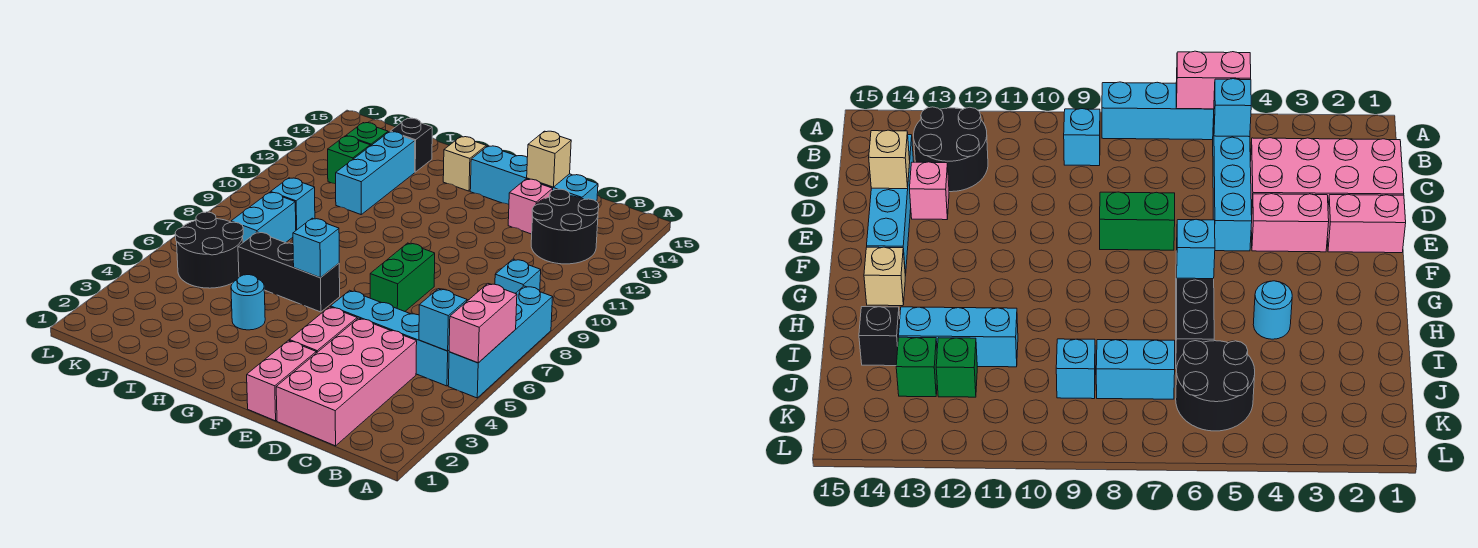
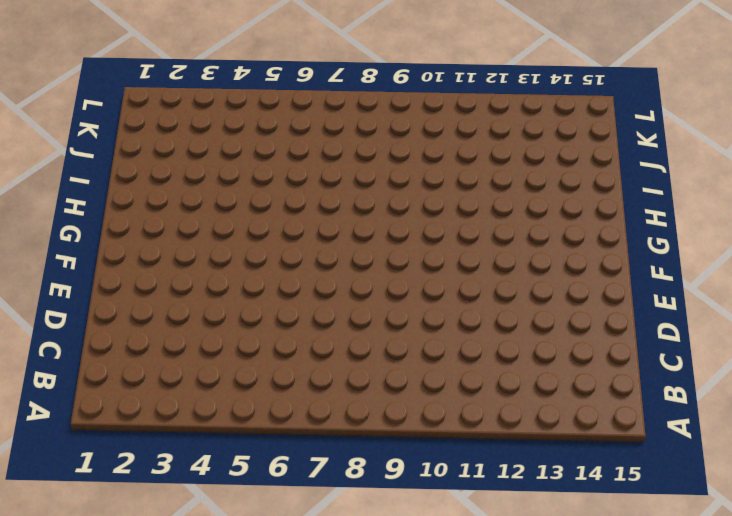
none -> cyan 1x4 brick [448,286,553,398]
none -> cyan 1x4 brick [330,290,449,386]
none -> cyan 1x1 brick [495,259,541,293]

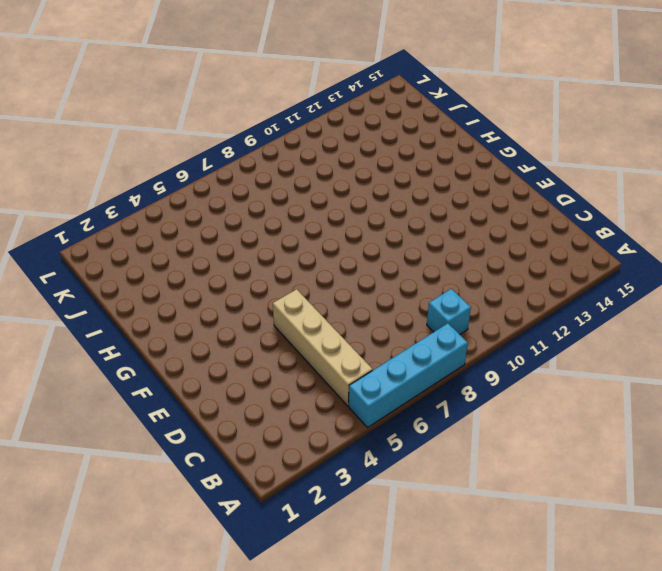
tan 1x4 brick [273,289,373,406] -> cyan 1x4 brick [330,290,449,386]
none -> black 2x2 round brick [531,189,599,264]
none -> pink 2x4 brick [276,318,417,446]
none -> cyan 1x4 brick [470,146,598,205]

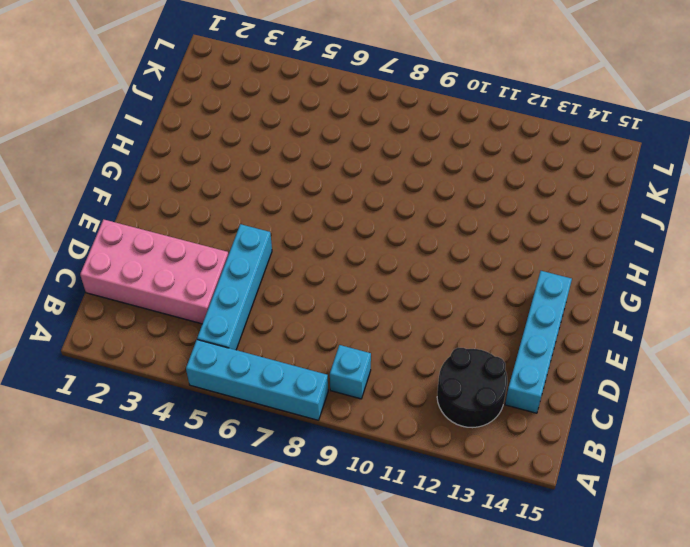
none -> pink 1x1 brick [508,179,553,234]
none -> pink 1x2 brick [247,340,316,421]
none -> pink 1x2 brick [289,307,357,353]

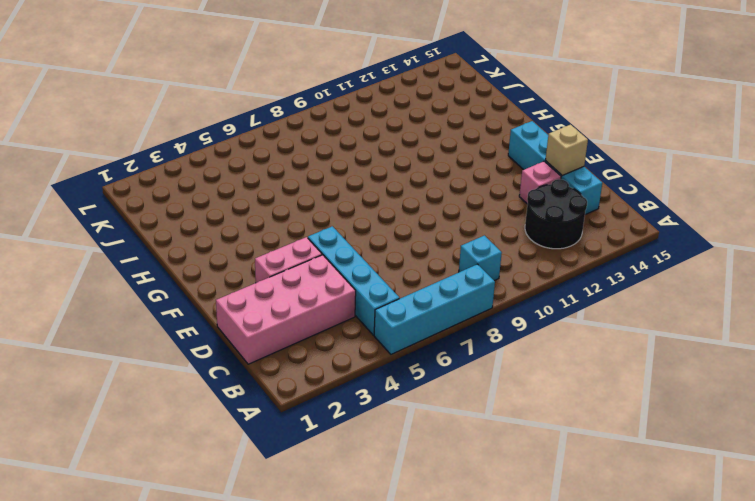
none -> pink 1x2 brick [247,340,316,421]
none -> green 1x2 brick [370,243,435,311]
none -> black 1x3 brick [238,232,340,312]

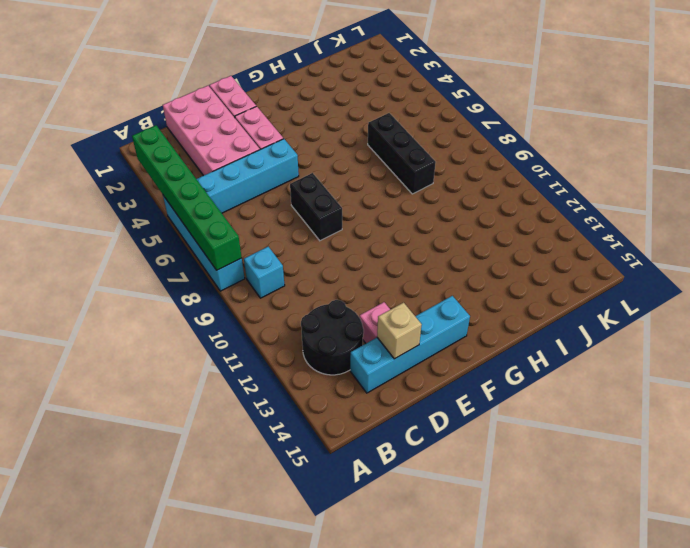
green 1x6 brick [132,126,242,270] -> pink 1x2 brick [449,284,517,363]
black 1x2 brick [290,173,342,241] -> green 1x2 brick [370,243,435,311]
black 1x3 brick [368,113,436,194] -> black 1x3 brick turned to [238,232,340,312]
none -> tan 1x1 brick [443,137,486,191]
none -> cyan 1x1 round brick [231,275,265,330]
none -> cyan 1x3 brick [336,132,415,214]

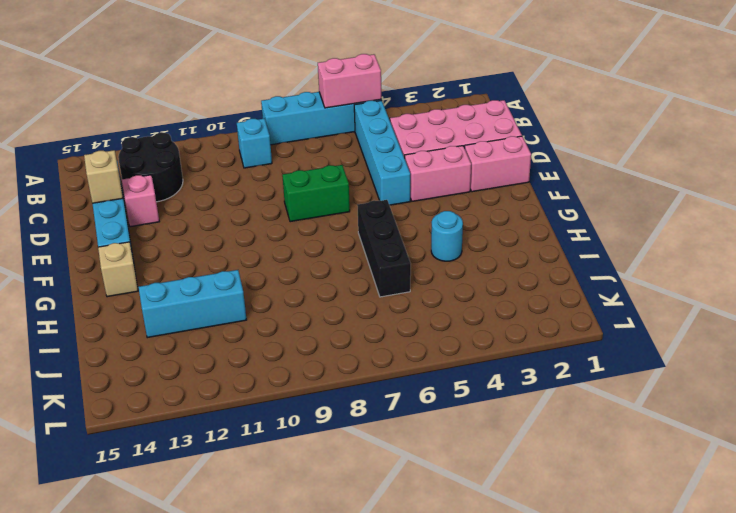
none -> black 1x1 brick [390,118,432,172]
none -> black 2x2 round brick [175,212,243,288]
none -> cyan 1x2 brick [231,192,296,243]

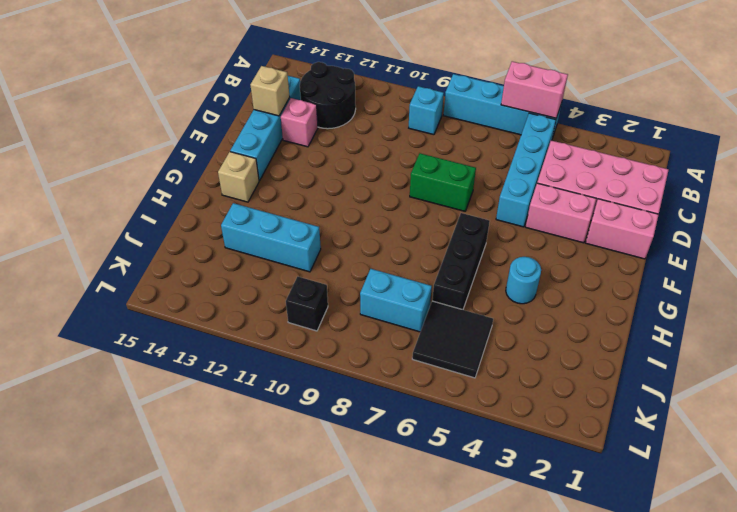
black 2x2 tile [412,301,493,378] -> black 2x2 round brick [175,212,243,288]
black 1x1 brick [286,276,328,331] -> black 1x1 brick moved to [390,118,432,172]
none -> cyan 1x1 brick [271,178,315,230]
none -> green 1x1 brick [328,136,370,184]
none -> green 1x1 brick [346,123,388,146]

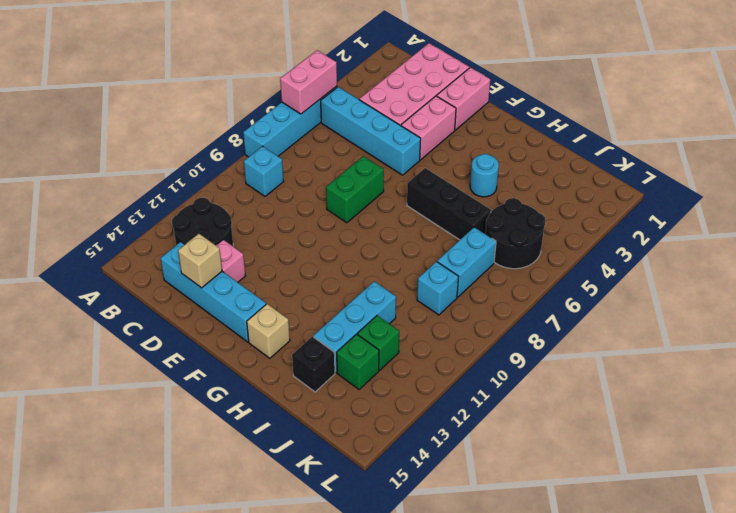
none -> cyan 1x1 brick [419,289,467,351]
none -> cyan 1x1 brick [293,218,339,278]

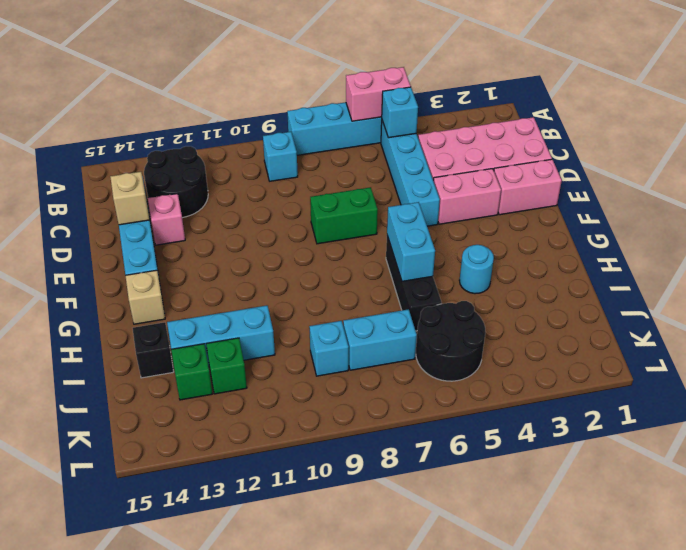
cyan 1x2 brick [387,202,435,281] -> cyan 1x1 brick [293,218,339,278]

